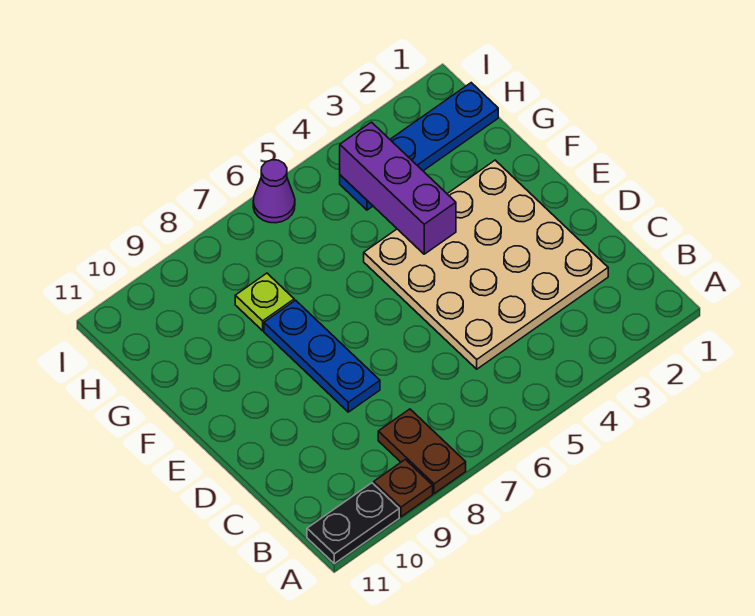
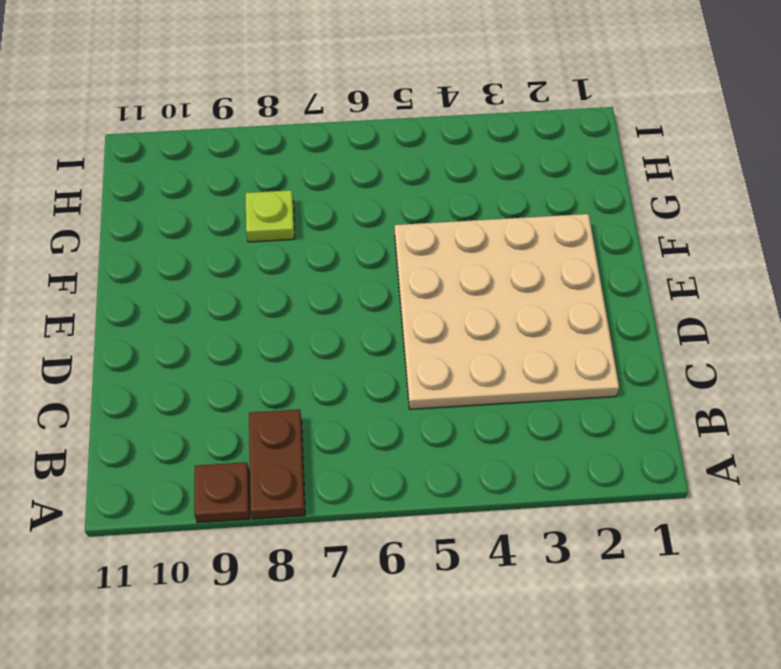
none -> black 1x2 plate [307,483,399,564]
none -> blue 1x3 plate [264,300,380,412]

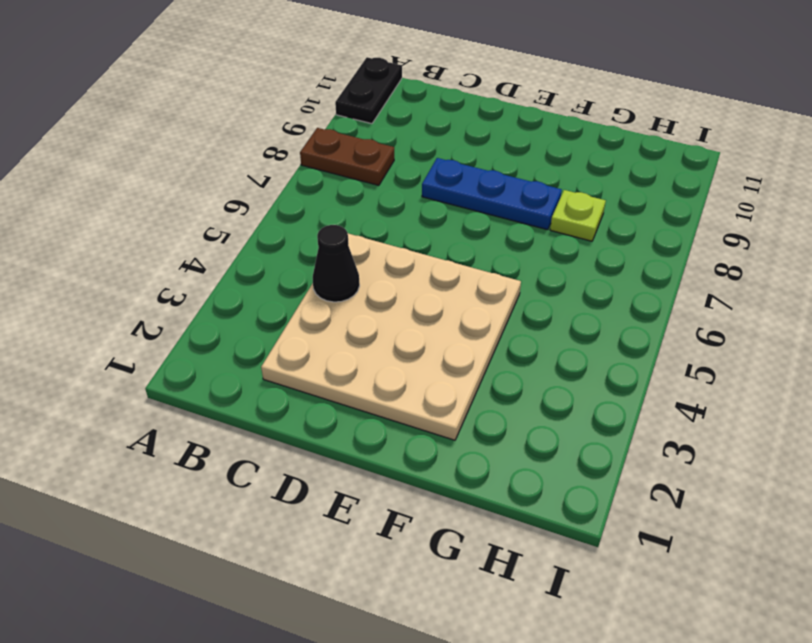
black 1x1 cone [313,225,360,302] -> none
none -> brown 1x1 plate [374,459,433,517]
none -> blue 1x4 plate [340,83,498,210]

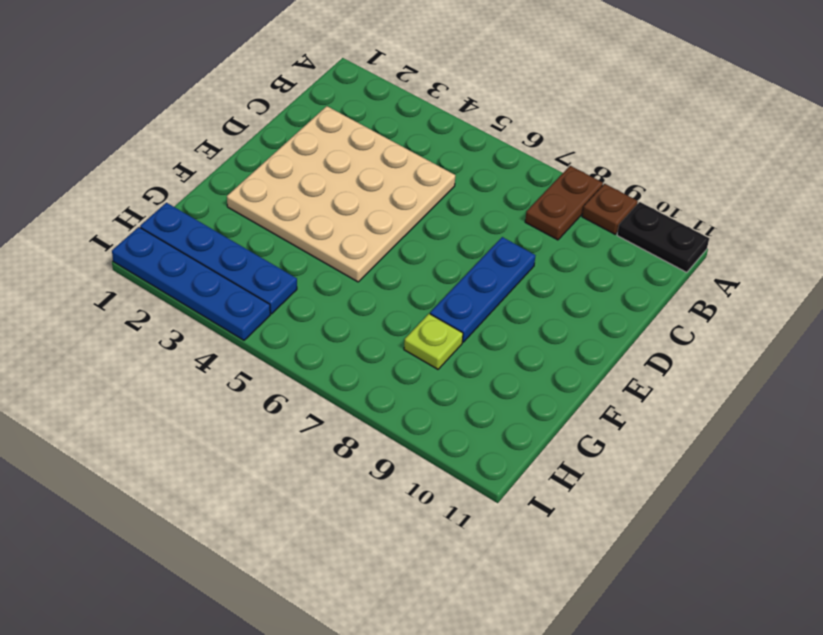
blue 1x4 plate [112,227,270,340] -> none
none -> purple 1x1 cone [253,160,295,223]
none -> purple 1x3 brick [340,122,456,254]

